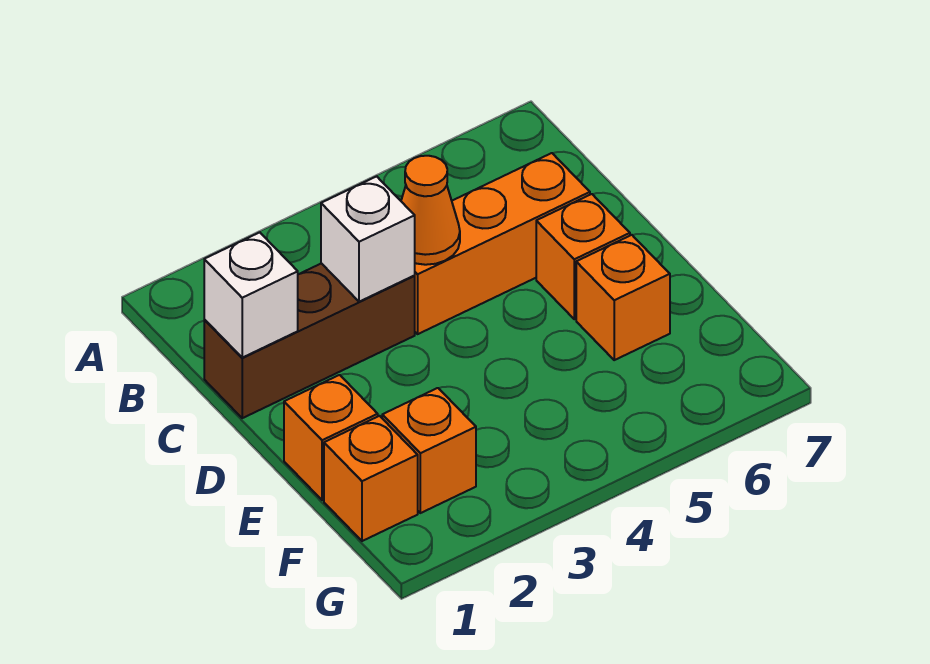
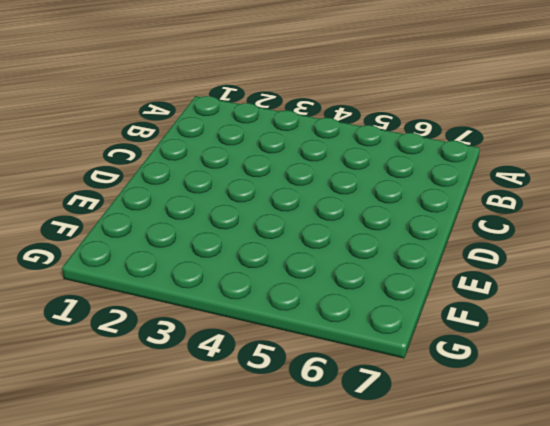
none -> brown 1x3 brick [204,263,415,418]
none -> orange 1x3 brick [414,153,590,334]

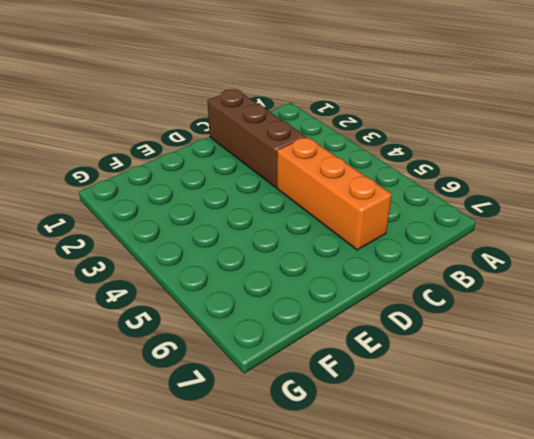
none -> orange 1x1 brick [536,194,630,319]
none -> orange 1x1 brick [284,375,378,500]

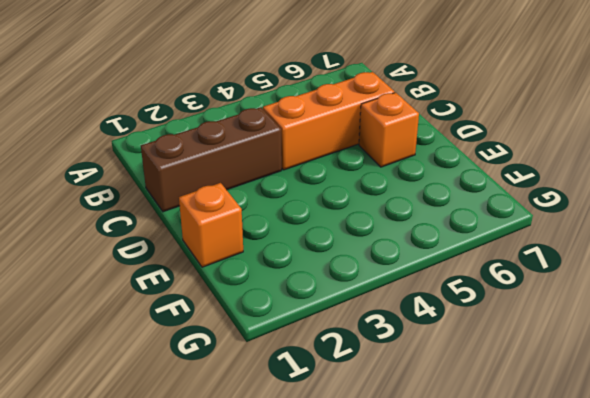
none -> orange 1x1 brick [576,235,670,360]
none -> orange 1x1 brick [324,416,418,541]

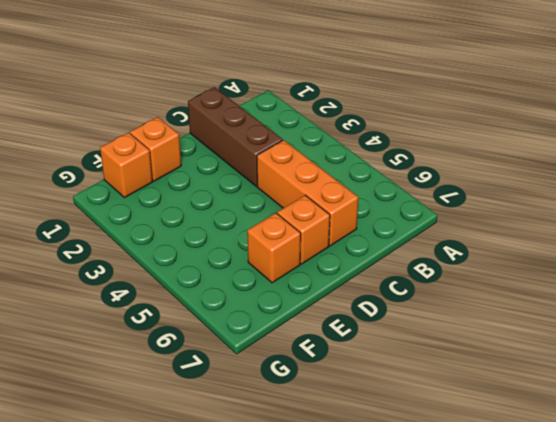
none -> orange 1x1 brick [382,388,476,513]
none -> white 1x1 brick [204,232,298,358]

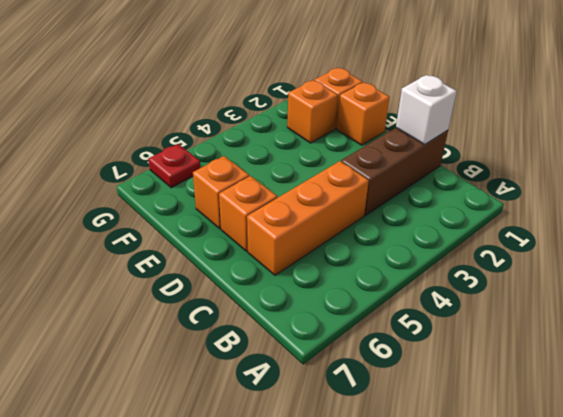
red 1x1 plate [148,144,200,188] -> none
none -> white 1x1 brick [321,176,415,302]
none -> orange 1x1 cone [401,156,460,265]

